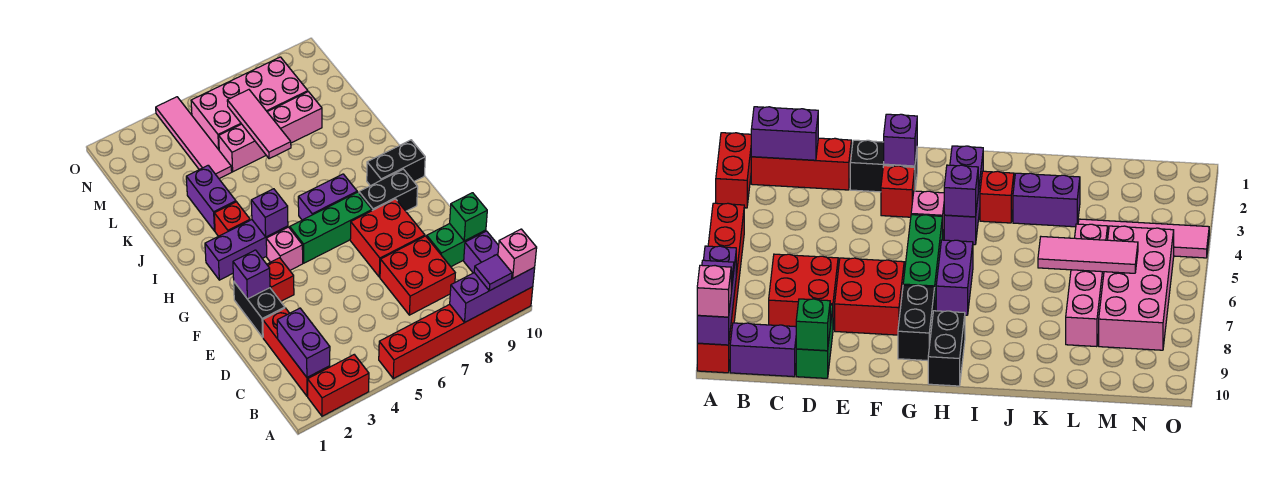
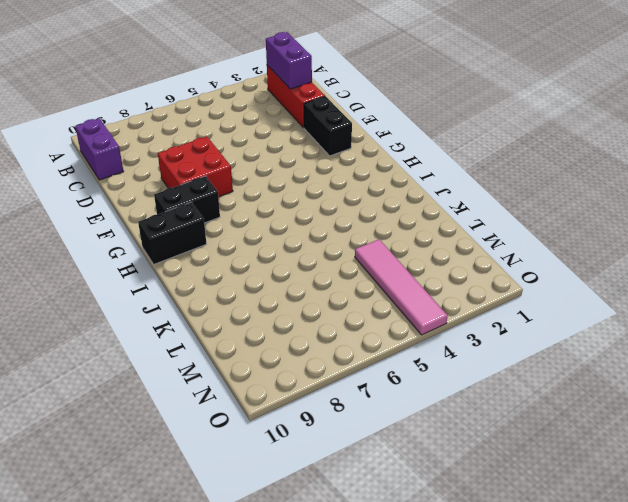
none -> red 1x2 brick [308,355,369,416]
none -> red 1x6 brick [379,287,533,379]
none -> red 2x2 brick [380,236,455,315]

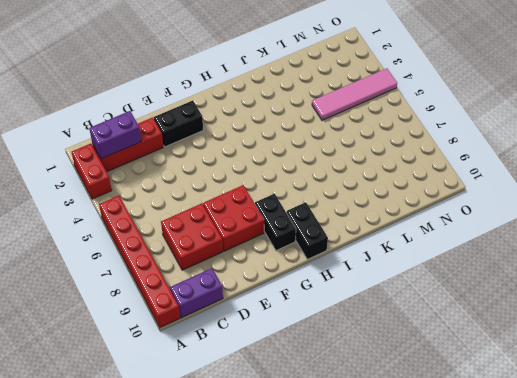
none -> green 1x2 brick [427,224,486,267]
none -> red 1x1 brick [267,258,294,301]
none -> pink 1x1 brick [266,227,303,270]

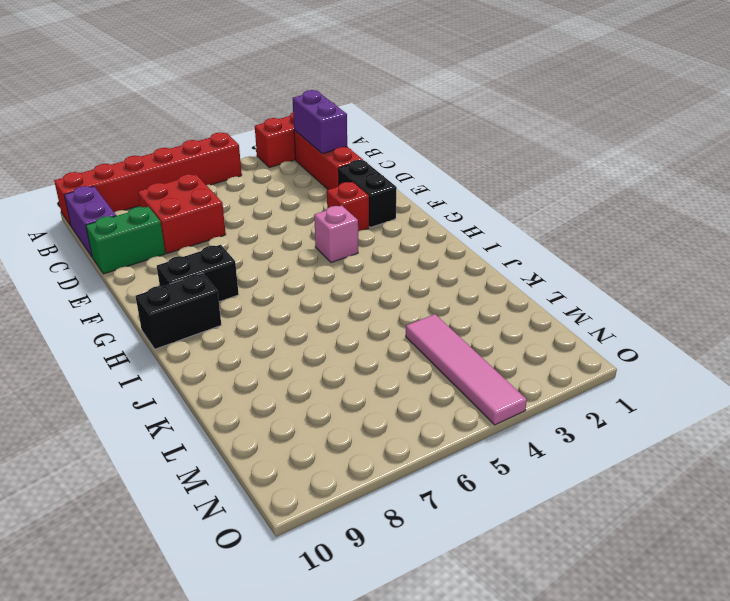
none -> red 2x2 brick [350,199,425,277]
none -> green 1x3 brick [290,192,372,263]
none -> purple 1x3 brick [205,220,288,280]

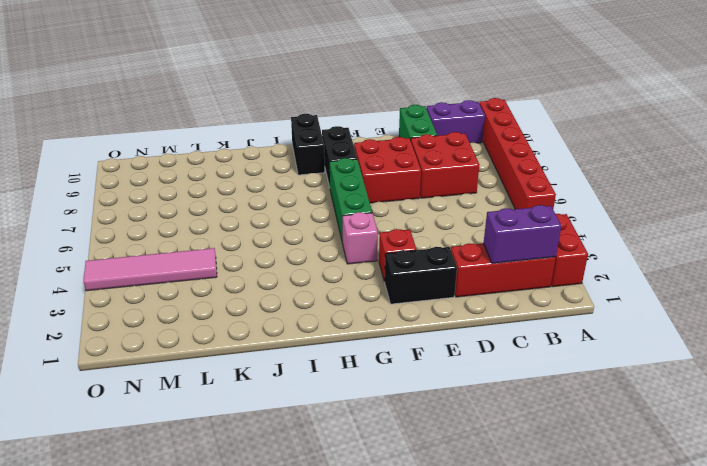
none -> purple 1x3 brick [205,220,288,280]
none -> purple 1x2 brick [298,174,357,220]
none -> red 1x1 brick [214,202,250,236]

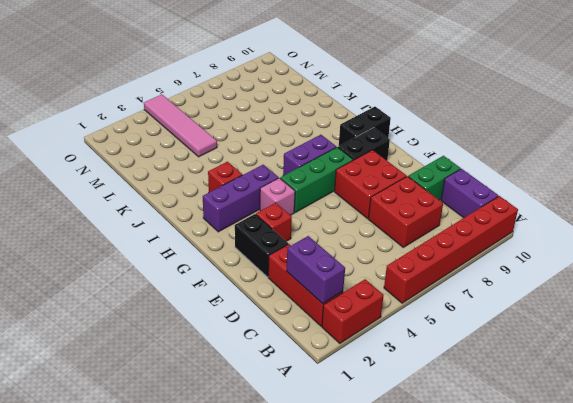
none -> purple 1x2 brick [186,165,236,231]
none -> pink 1x4 brick [219,92,322,172]
none -> pink 2x4 brick [191,57,308,150]

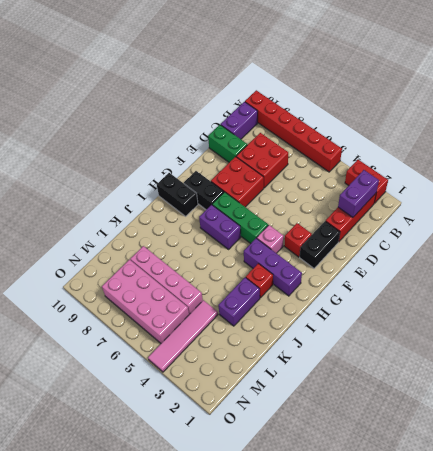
none -> purple 1x3 brick [450,267,535,322]
none -> green 1x1 brick [450,193,487,241]
none -> purple 1x1 brick [233,250,270,299]

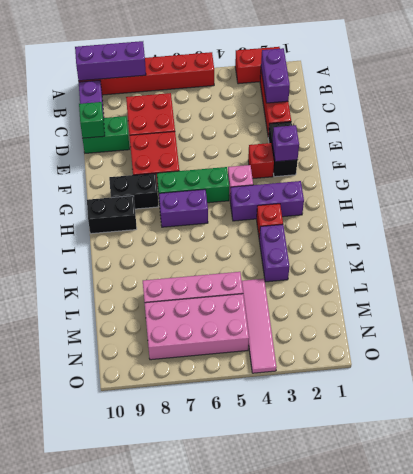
none -> purple 1x1 brick [251,189,288,237]
none -> pink 1x3 tile [227,90,291,159]
none -> purple 1x1 tile [474,255,512,291]

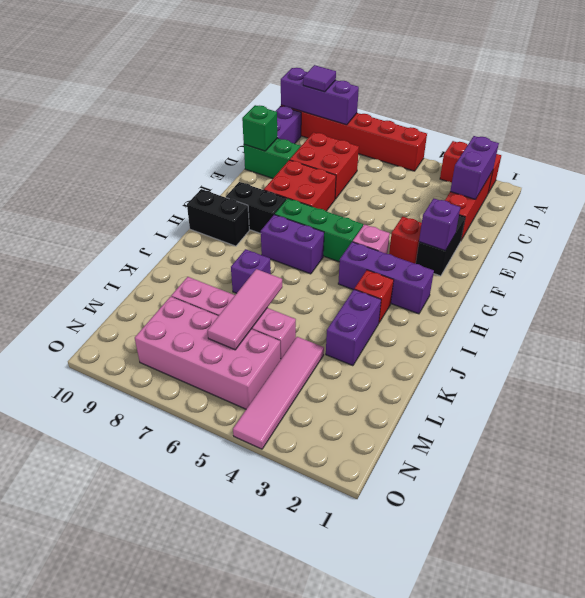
purple 1x1 brick [231,249,271,293] -> purple 1x1 brick moved to [251,189,288,237]
none -> pink 1x1 brick [498,229,537,278]

